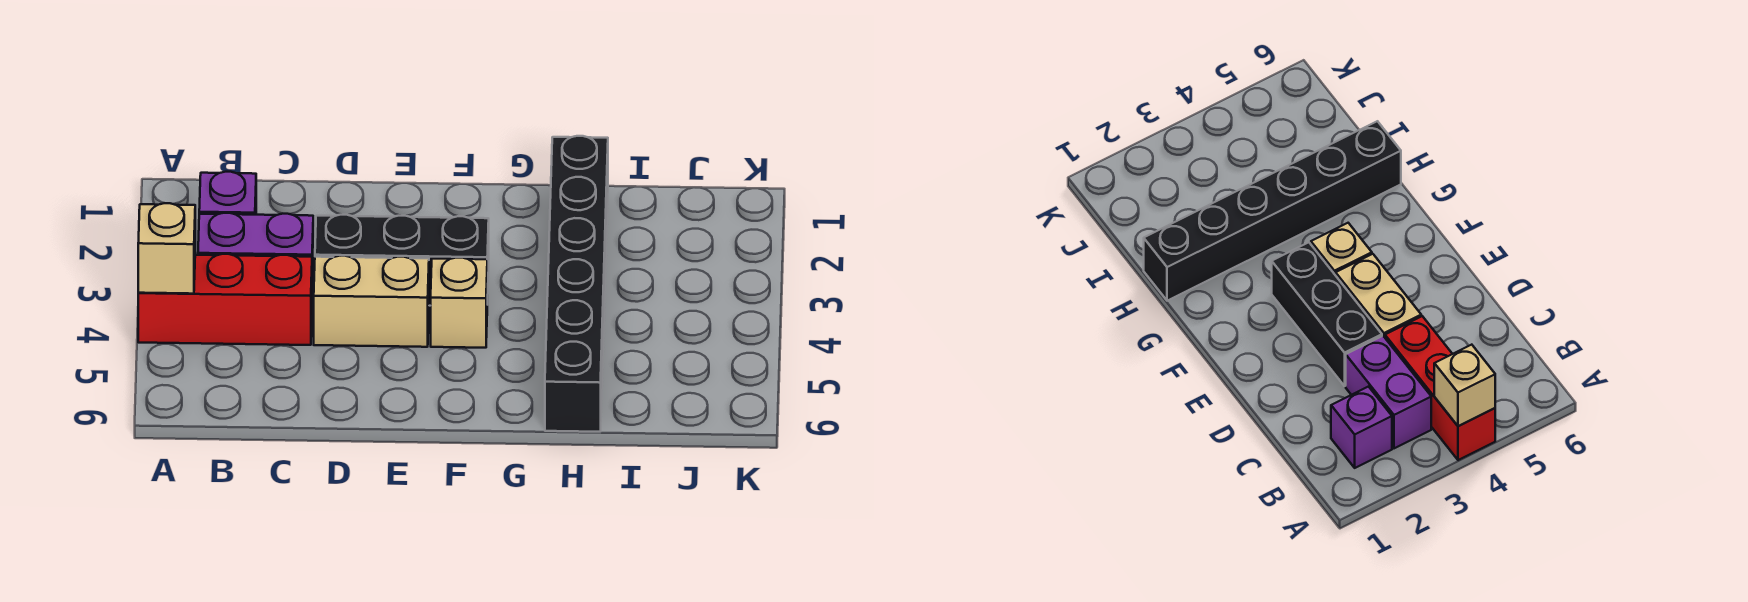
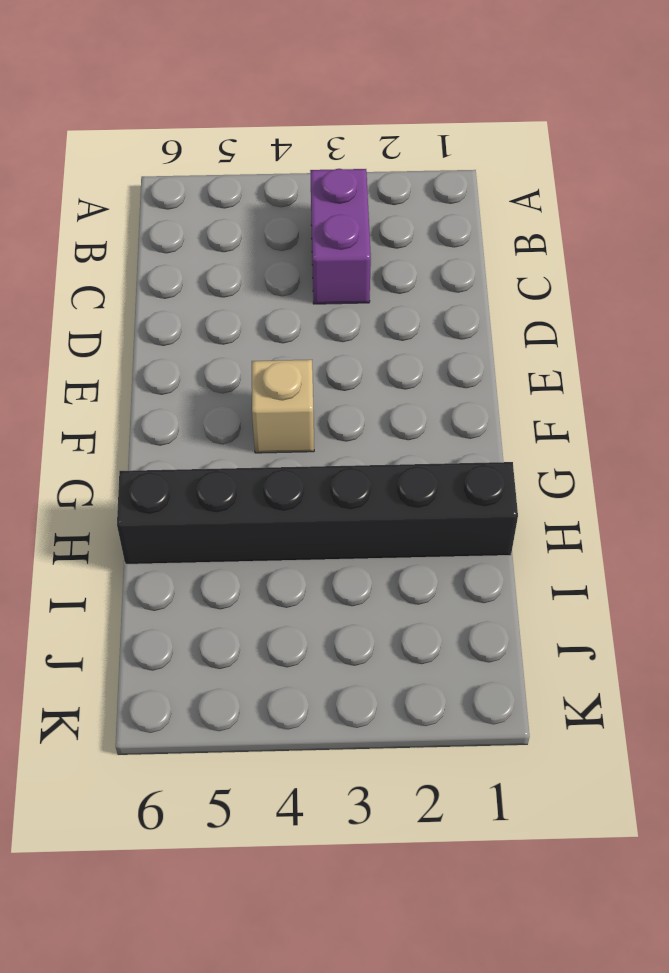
none -> red 1x3 brick [138,254,312,345]
none -> purple 1x1 brick [199,172,256,215]

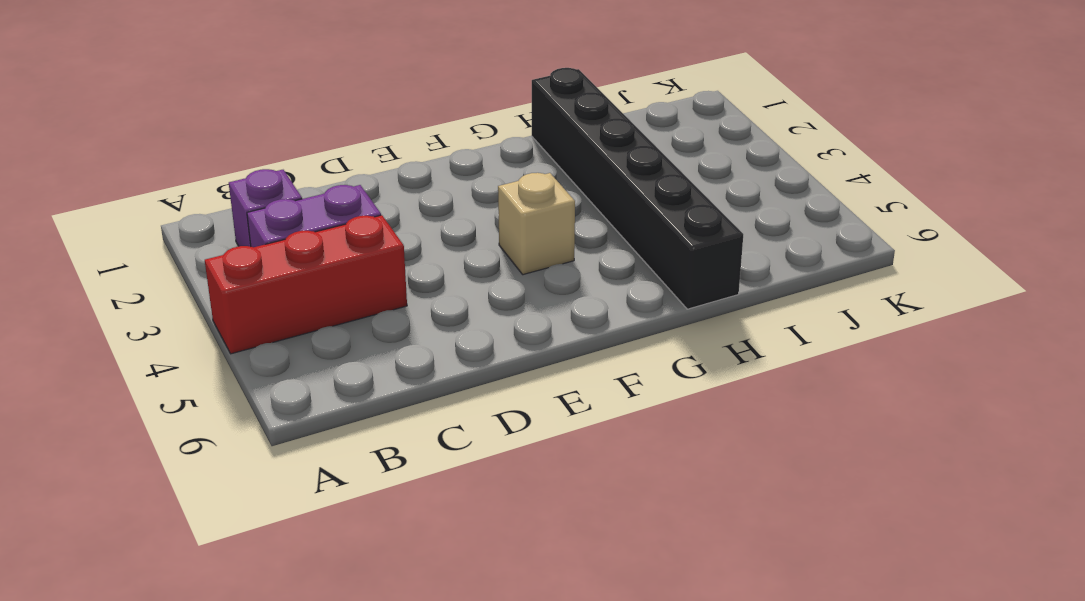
none -> black 1x3 brick [315,215,489,306]
none -> tan 1x2 brick [314,256,429,347]

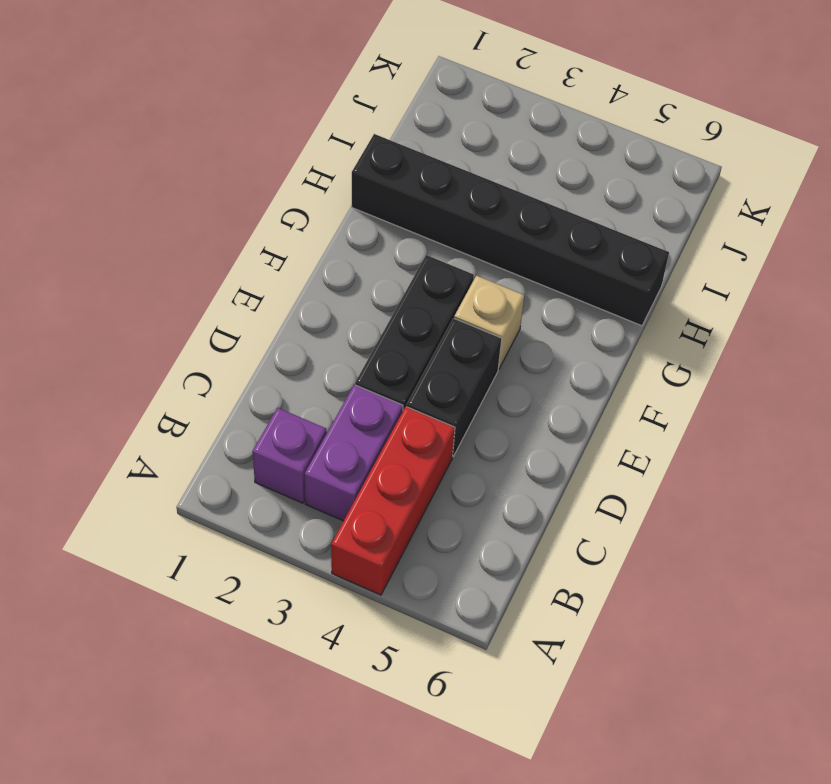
black 1x2 brick [407,318,502,456] -> tan 1x2 brick [314,256,429,347]
none -> tan 1x1 brick [138,203,195,294]

